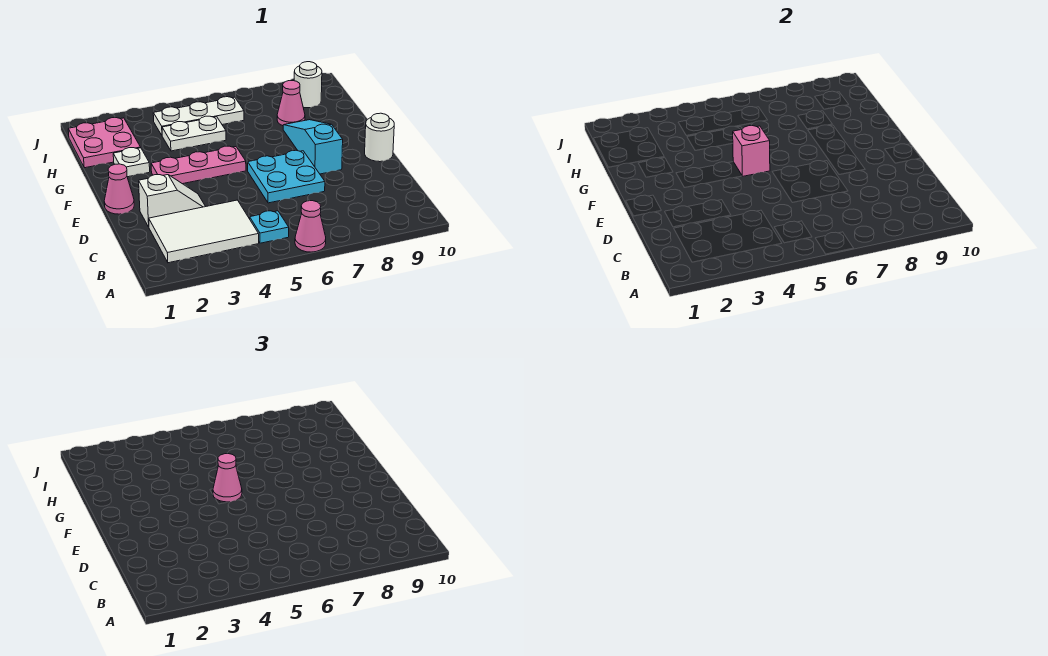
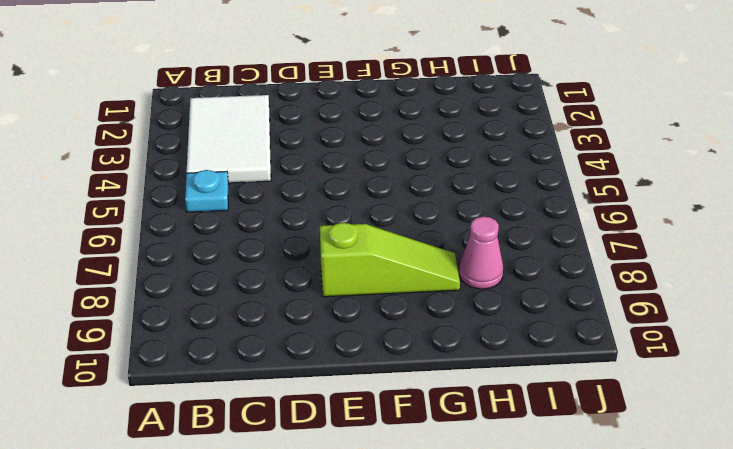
lime 1x3 slope [320,223,460,297] -> cyan 1x3 slope [283,120,343,174]
none -> pink 1x1 cone [295,201,326,252]
none -> white 1x2 slope [139,175,206,227]
none -> cyan 2x2 plate [248,150,325,203]

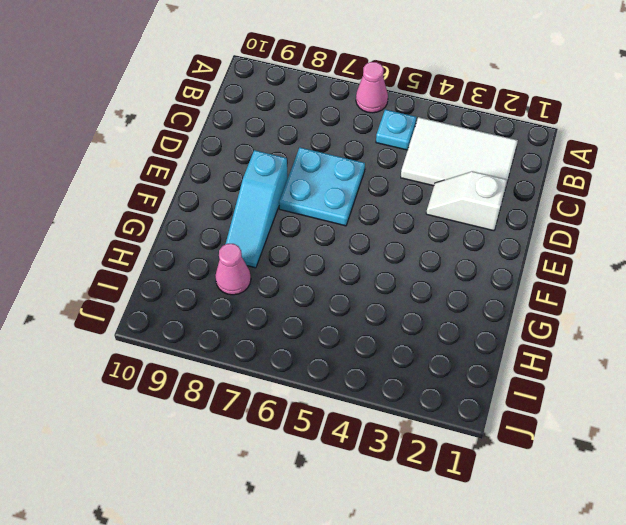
none -> pink 1x1 cone [104,164,134,214]
none -> white 1x1 round brick [365,113,394,162]
none -> pink 1x3 plate [151,146,246,184]

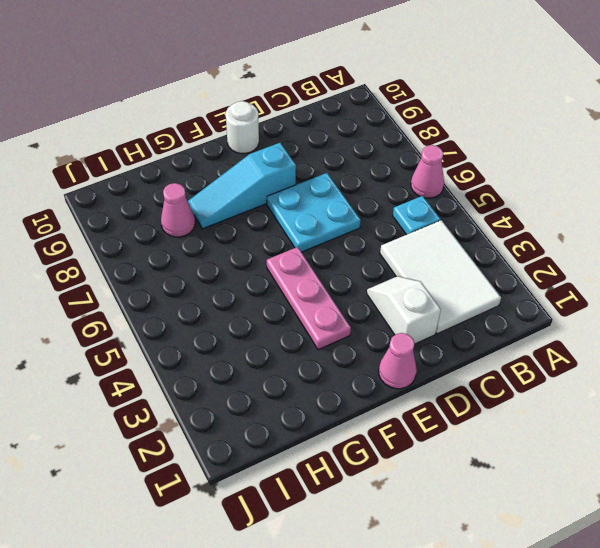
none -> white 1x1 plate [113,148,150,177]
none -> pink 2x2 plate [68,118,141,168]
none -> white 1x2 plate [162,116,226,151]

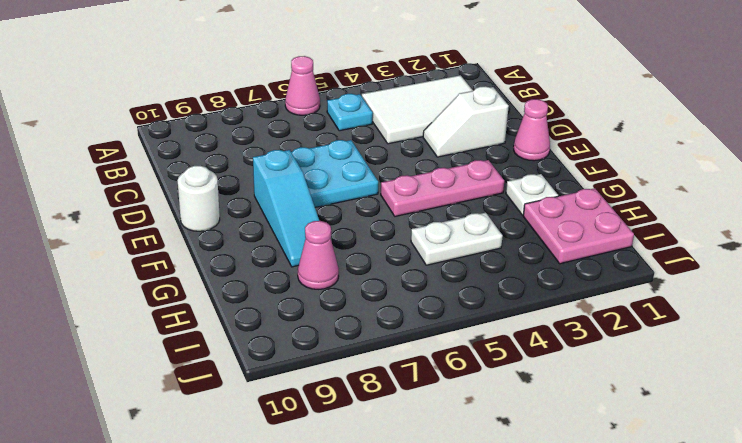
none -> white 1x3 plate [153,97,244,135]
none -> white 1x1 round brick [294,62,322,108]
none -> pink 1x1 brick [733,126,770,176]

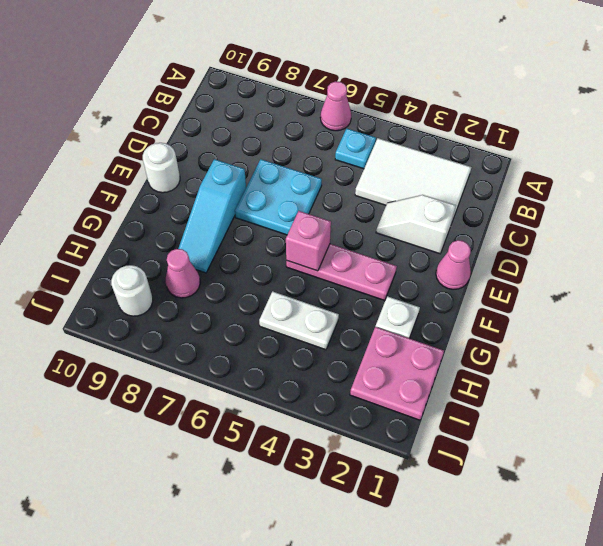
none -> white 1x3 plate [153,97,244,135]
none -> pink 1x1 cone [213,454,242,502]

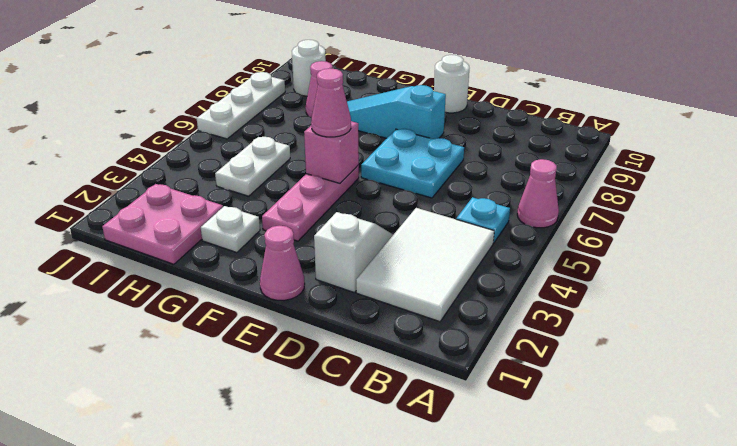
white 1x3 plate [197,72,285,139] -> white 1x3 plate moved to [153,97,244,135]

